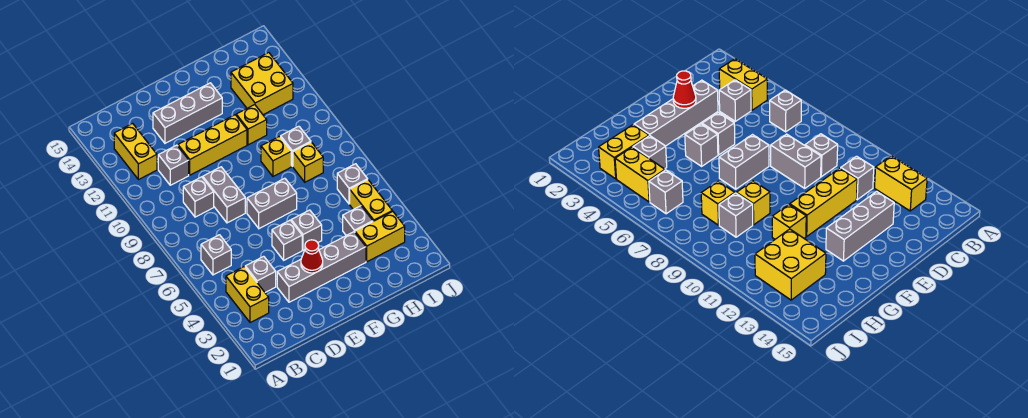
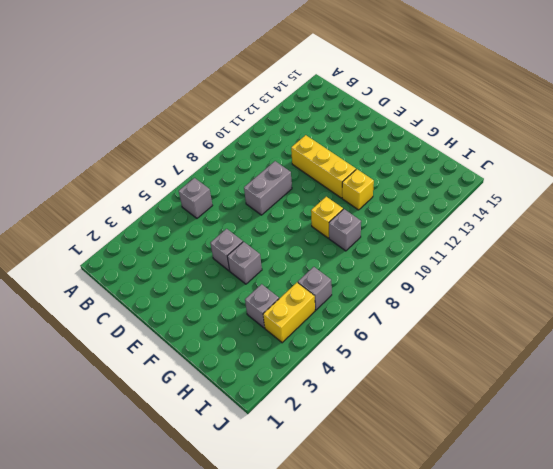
none -> yellow 1x2 brick [226,267,269,323]
none -> yellow 1x2 brick [114,123,157,180]
none -> grey 1x1 brick [245,256,276,292]

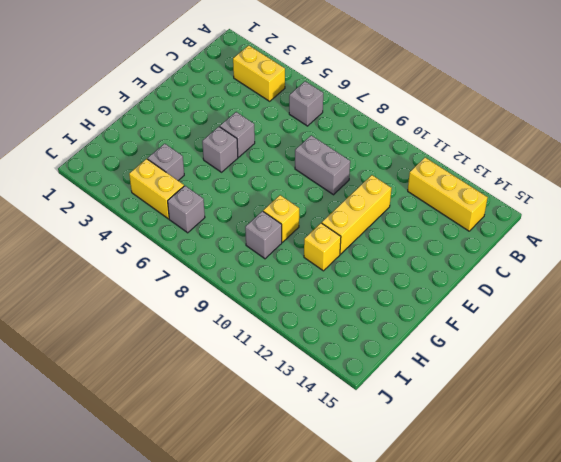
yellow 1x3 brick [408,158,488,231] -> yellow 1x2 brick [114,123,157,180]
none -> grey 1x1 brick [245,256,276,292]
none -> grey 1x1 brick [183,177,214,217]
none -> grey 1x1 brick [158,145,189,185]

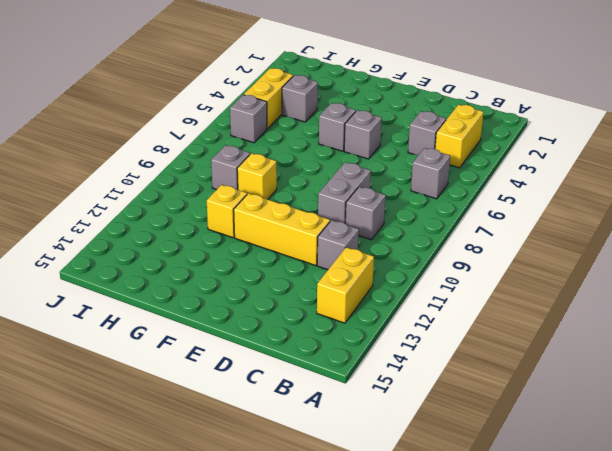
none -> grey 1x4 brick [277,232,366,302]
none -> grey 1x3 brick [153,83,222,143]
none -> grey 1x2 brick [247,178,297,229]

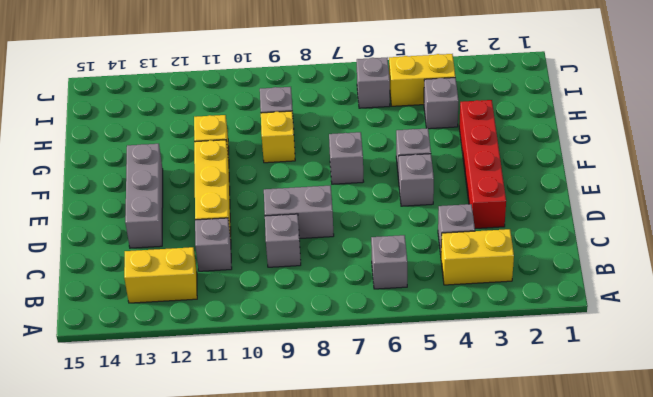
red 1x4 brick [459,100,506,229] -> grey 1x4 brick [277,232,366,302]
grey 1x1 brick [329,132,364,184] -> grey 1x2 brick [247,178,297,229]
none -> yellow 1x2 brick [355,211,405,262]
none -> yellow 1x1 brick [293,142,323,182]
none -> yellow 2x2 brick [231,53,293,115]

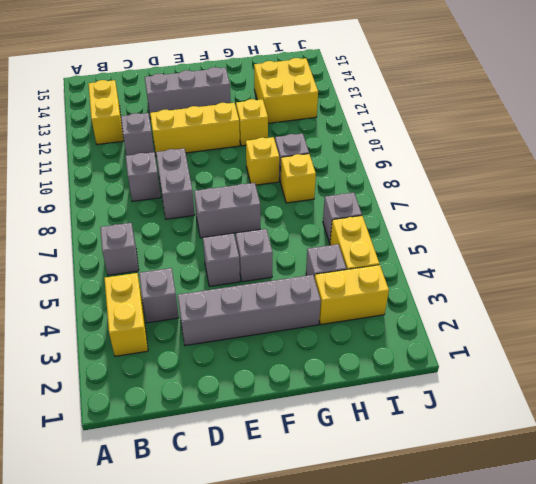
none -> red 1x1 cone [301,240,323,273]

